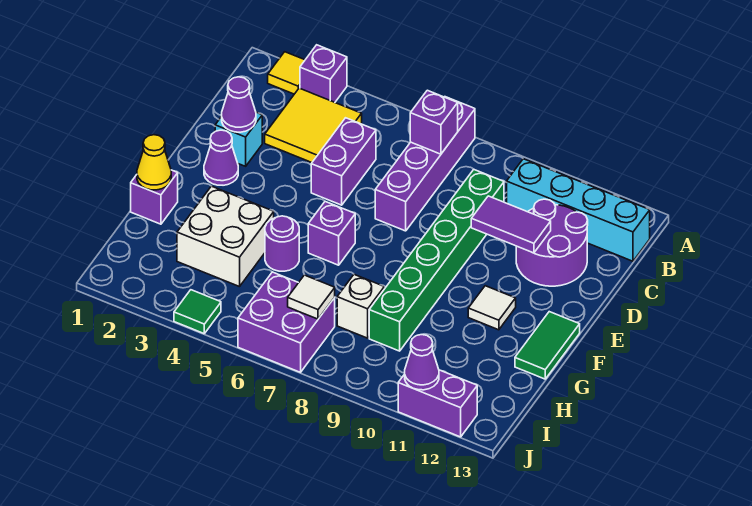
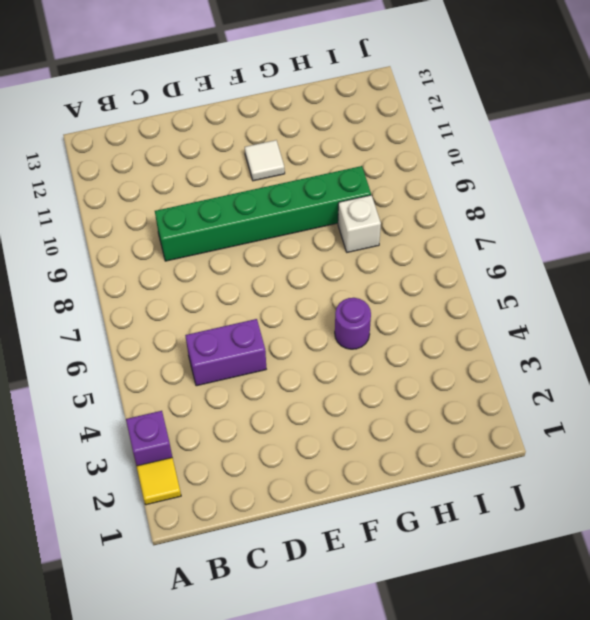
none -> purple 1x4 brick [375,97,475,231]
none -> yellow 2x2 tile [265,88,362,163]
none -> cyan 1x4 brick [507,159,650,261]

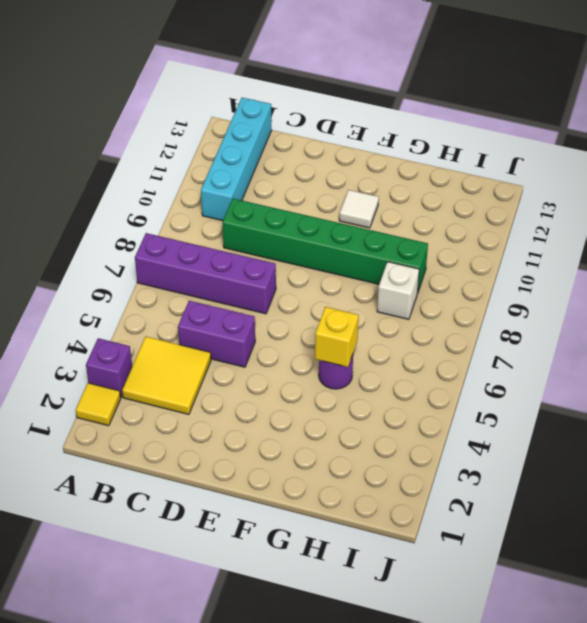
yellow 1x1 brick [315,307,359,367] -> none
none -> purple 2x2 round brick [516,199,588,286]
none -> cyan 1x1 brick [215,112,262,166]
none -> purple 1x1 cone [204,130,238,185]

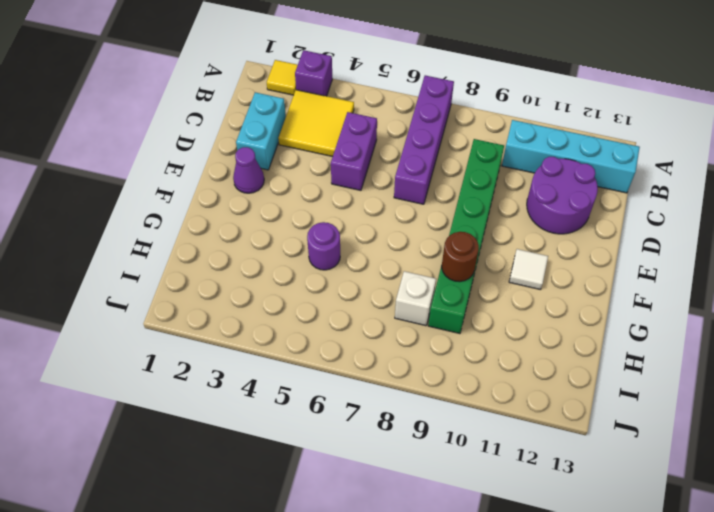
cyan 1x2 brick [236,92,286,170] -> cyan 1x1 brick [215,112,262,166]
brown 1x1 round brick [442,232,479,282] -> none
none -> purple 1x1 brick [308,202,355,265]
none -> green 1x2 tile [515,312,580,379]
none -> purple 1x1 brick [131,170,178,224]

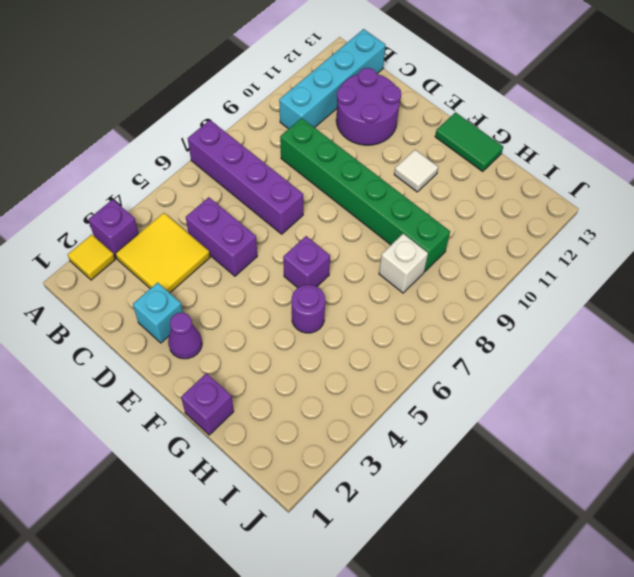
none -> white 2x2 brick [177,186,274,287]
none -> purple 2x2 brick [238,272,335,372]
none -> green 1x1 tile [174,290,221,333]

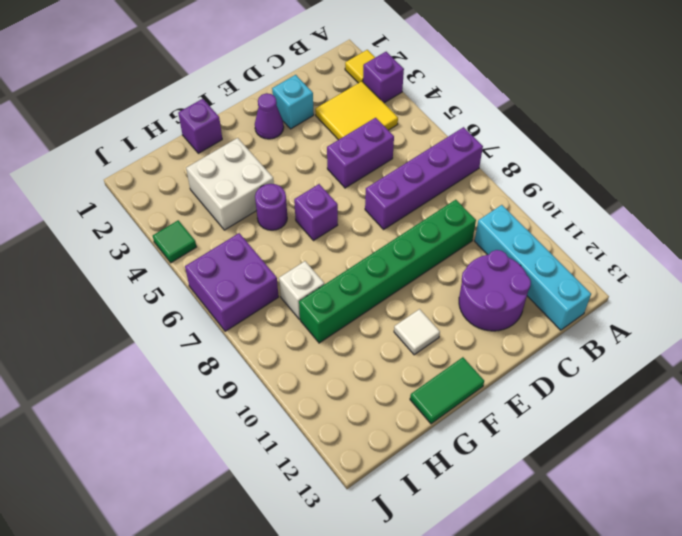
none -> purple 1x2 brick [398,370,477,437]
none -> purple 1x1 brick [410,90,458,154]
none -> purple 1x1 cone [222,77,256,132]

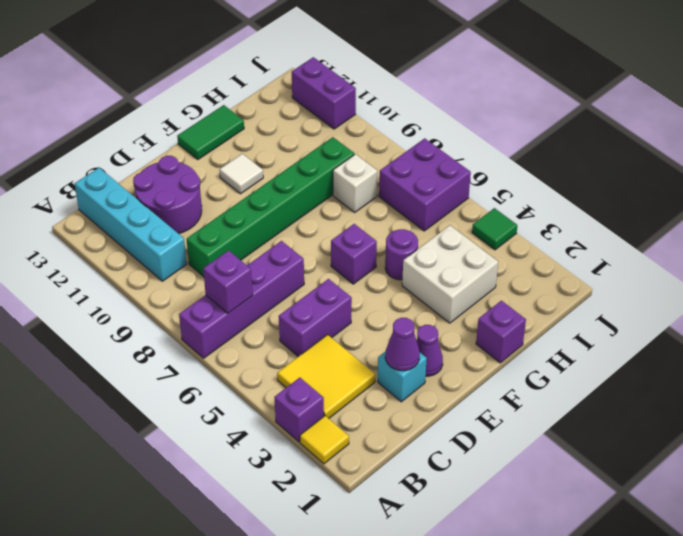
none -> purple 1x2 tile [471,196,551,253]
none -> yellow 1x1 cone [137,135,171,190]
none -> white 1x1 tile [288,275,335,319]

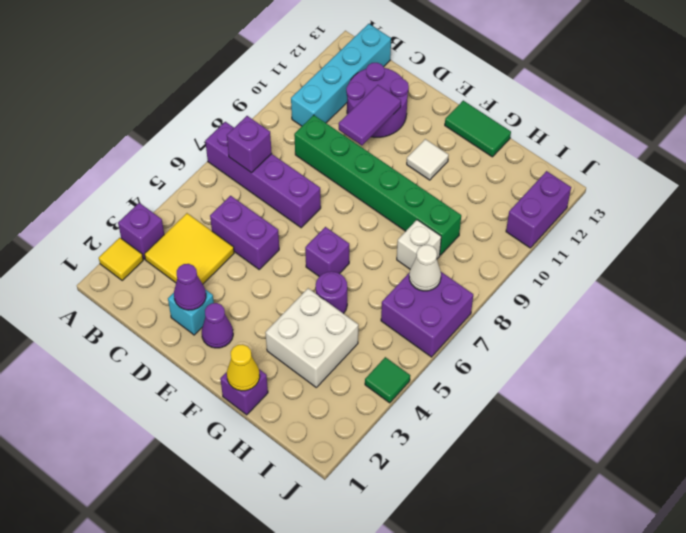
white 1x1 cone [409,245,441,291] -> white 1x1 tile [288,275,335,319]
none -> purple 1x1 cone [405,335,439,390]

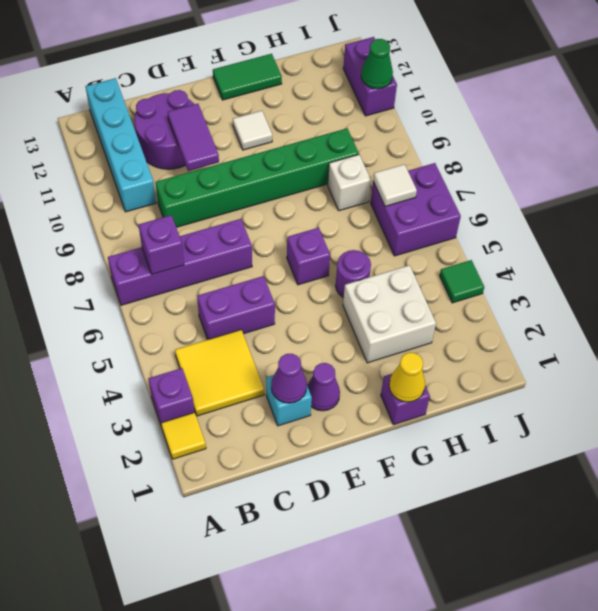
green 1x1 cone [361,39,393,89] -> purple 1x1 cone [405,335,439,390]

